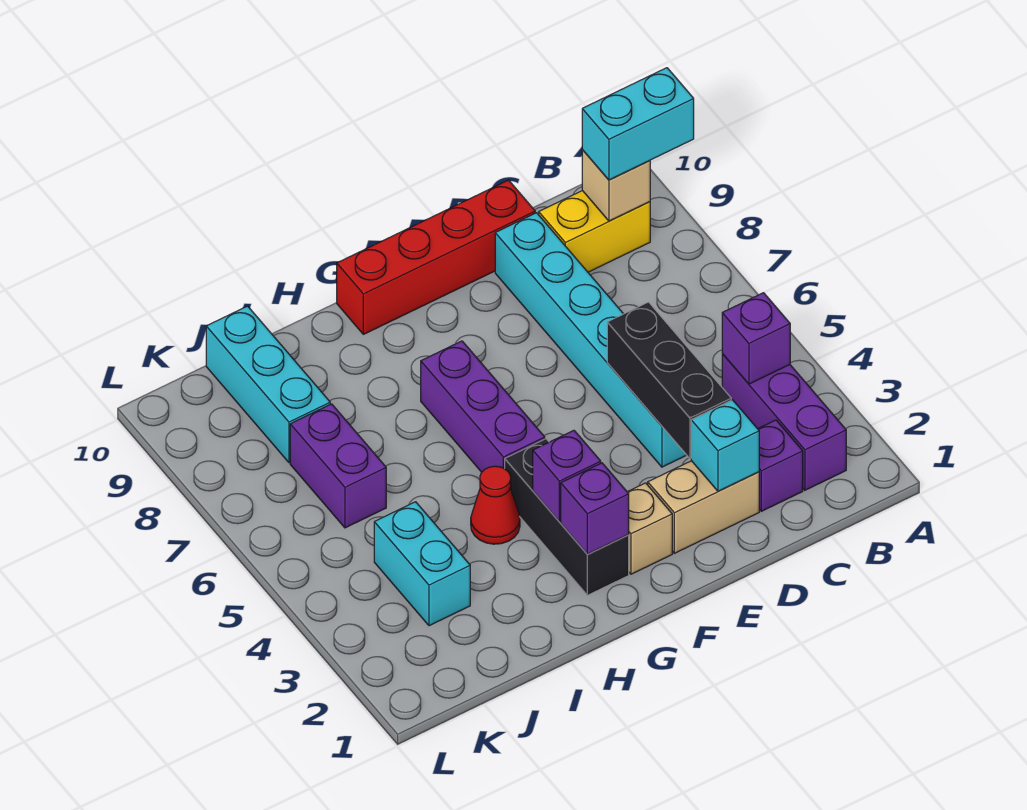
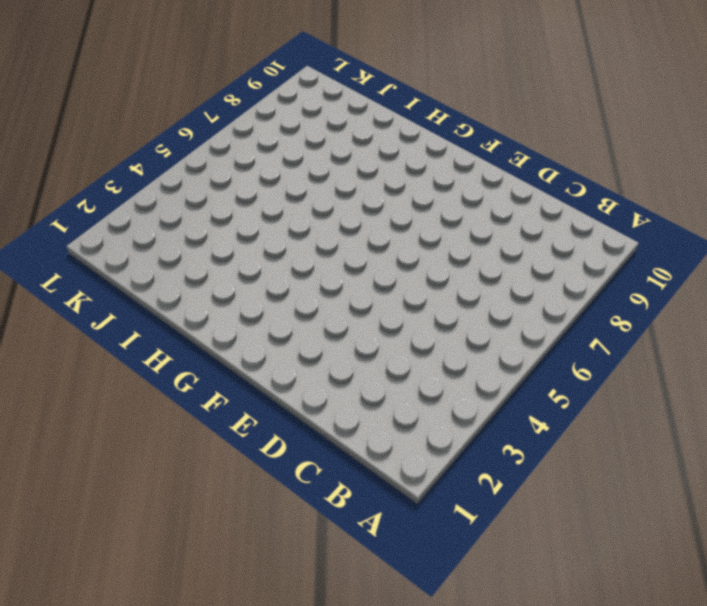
none -> purple 1x3 brick [722,354,846,490]
none -> yellow 1x2 brick [539,191,650,272]
none -> purple 1x1 brick [758,420,803,511]

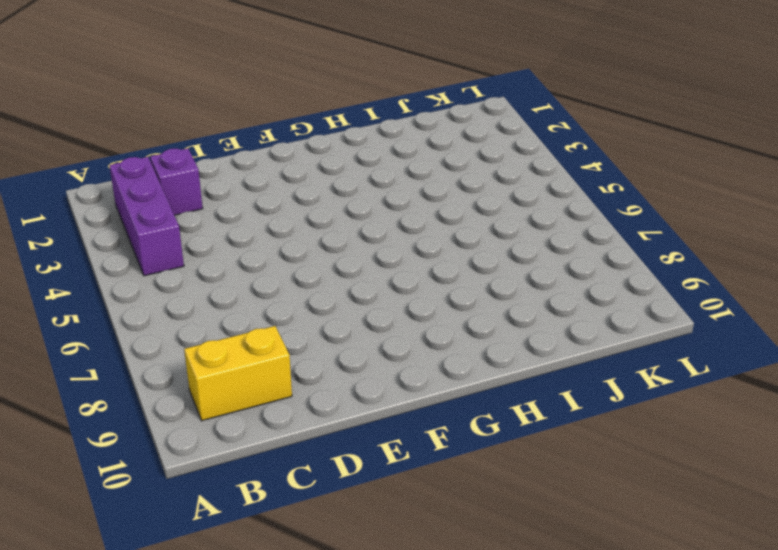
none -> tan 1x2 brick [648,461,759,553]
none -> cyan 1x6 brick [495,213,686,467]
none -> red 1x4 brick [337,180,535,334]

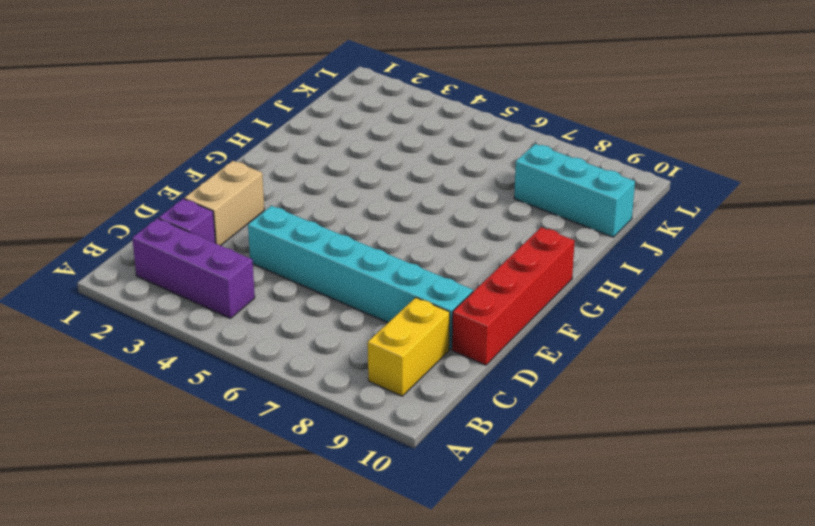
none -> tan 1x1 brick [628,483,672,574]
none -> black 1x3 brick [505,439,629,595]
none -> purple 1x3 brick [421,341,545,472]

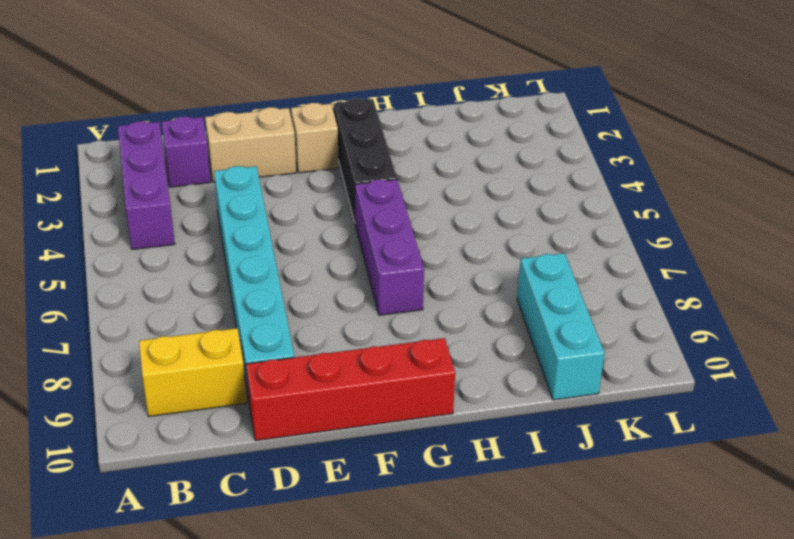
none -> red 1x1 cone [471,466,520,544]
none -> cyan 1x2 brick [374,502,470,626]
none -> purple 1x2 brick [290,404,386,528]

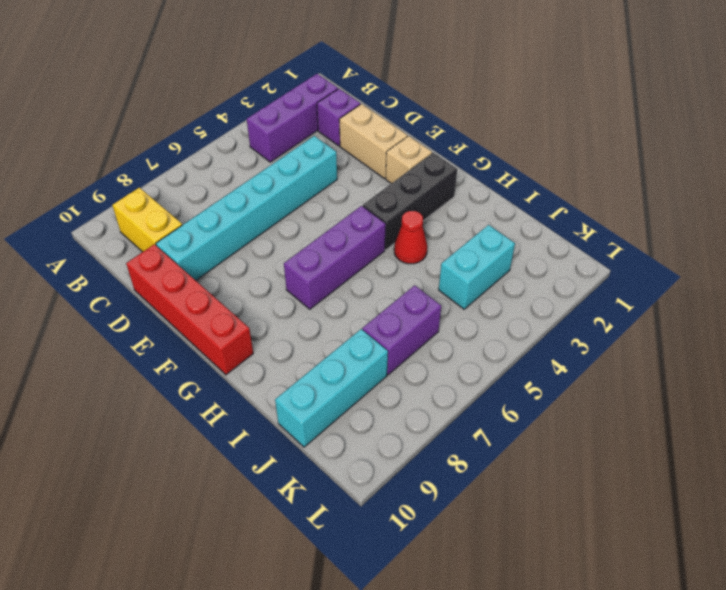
none -> purple 1x1 brick [722,293,790,384]
none -> tan 1x1 brick [582,150,650,221]
none -> cyan 1x1 brick [691,400,759,491]

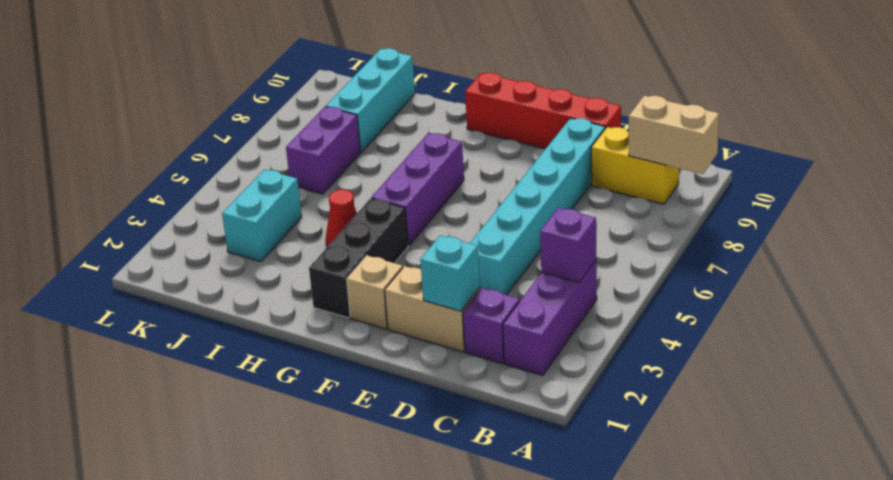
tan 1x2 brick [629,96,719,174] -> tan 1x1 brick [582,150,650,221]
none -> black 1x3 brick [607,302,731,459]
none -> purple 1x1 brick [561,463,629,554]
none -> purple 1x1 brick [533,430,601,522]

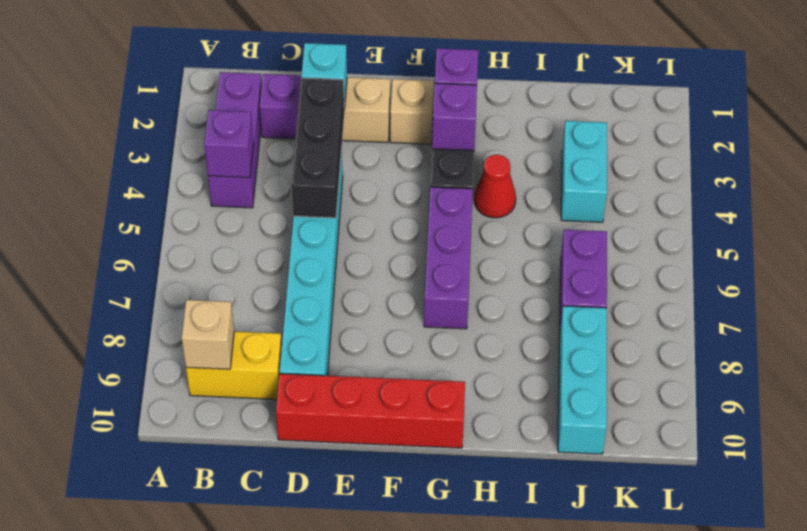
none -> cyan 1x2 brick [582,68,694,180]

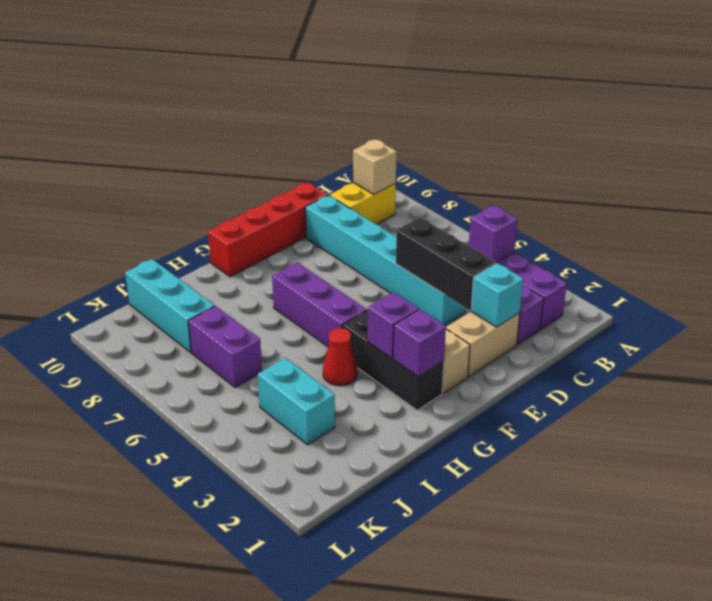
none -> cyan 1x2 brick [582,68,694,180]

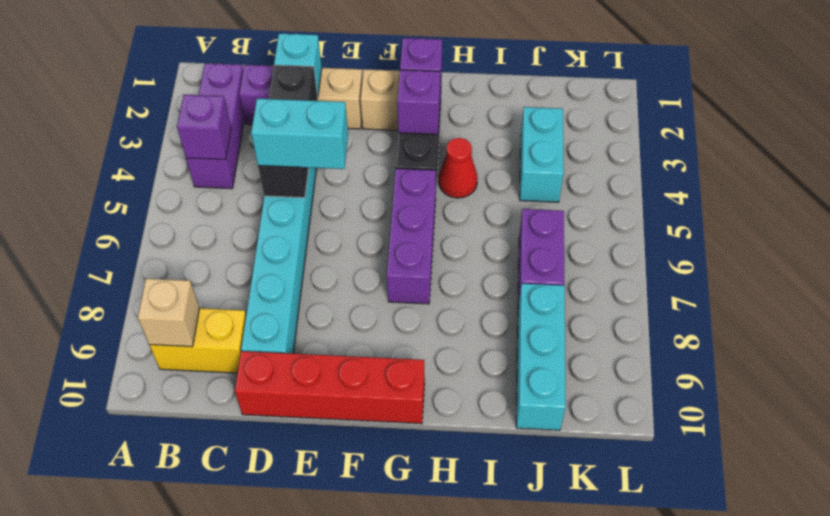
cyan 1x2 brick [251,99,348,169] -> cyan 1x2 brick moved to [582,68,694,180]

